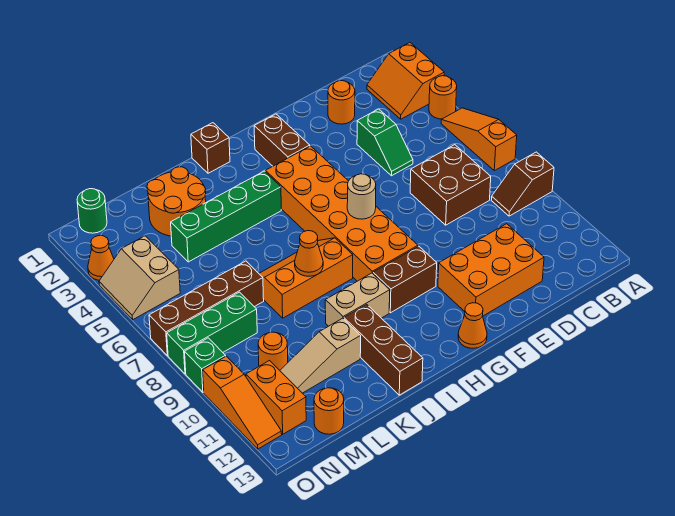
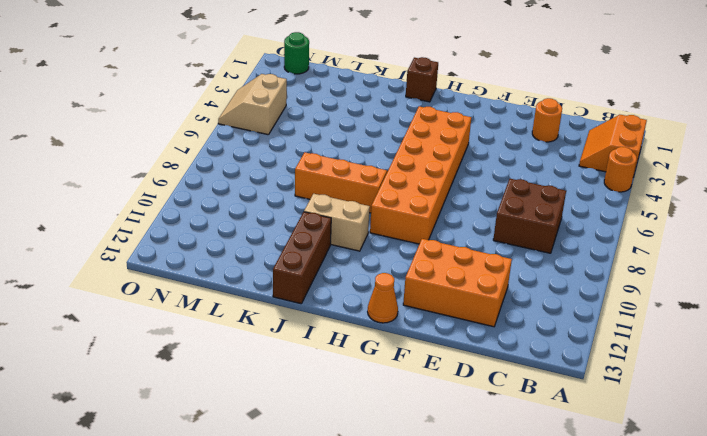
none -> orange 1x3 slope [441,108,517,171]
none -> brown 1x2 slope [491,152,554,216]
none -> green 1x2 slope [357,109,413,176]
none -> brown 1x2 brick [254,114,310,166]

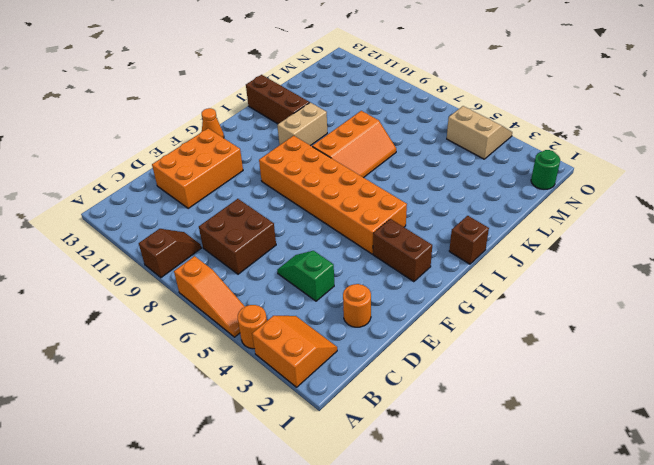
none -> brown 1x2 brick [373,246,437,313]
none -> green 1x4 brick [171,171,281,262]
none -> orange 2x2 round brick [147,167,206,236]
none -> tan 1x3 slope [280,318,361,393]

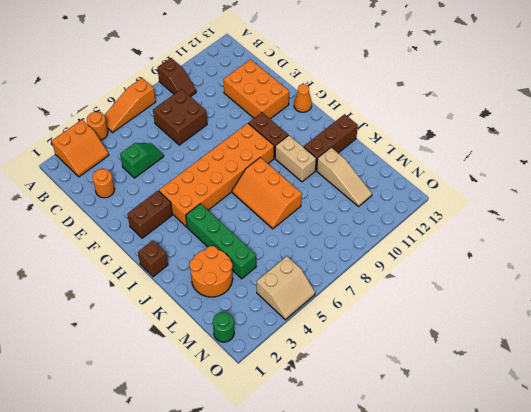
none -> brown 1x4 brick [149,261,264,356]
none -> green 1x3 brick [167,292,257,374]
none -> orange 1x1 round brick [258,332,288,370]
none -> orange 1x1 round brick [314,388,344,434]

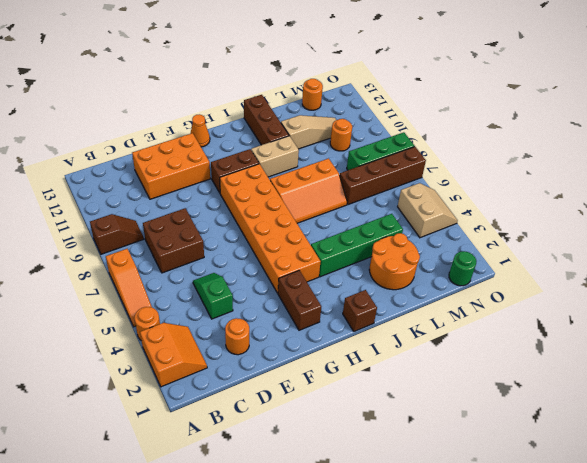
none -> orange 1x2 brick [246,361,306,434]
none -> orange 1x1 cone [88,236,114,280]
none -> green 1x1 brick [185,338,226,392]
none -> orange 1x3 slope [203,356,282,449]

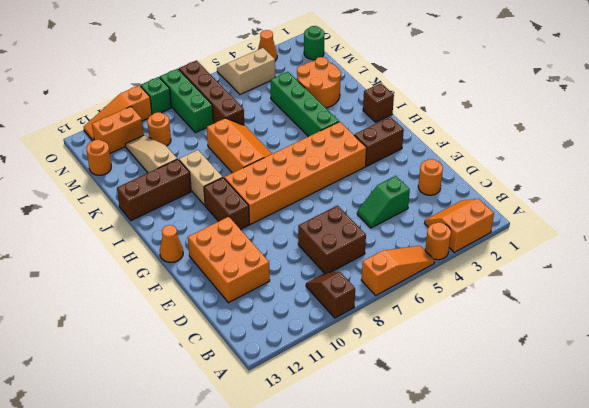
none -> tan 1x1 round brick [347,174,376,219]
none -> orange 1x1 cone [295,231,323,276]

